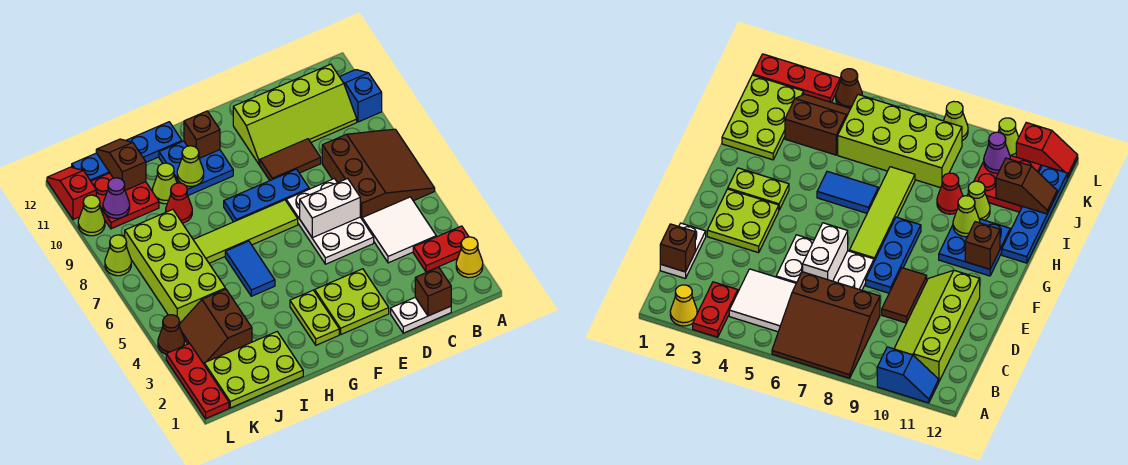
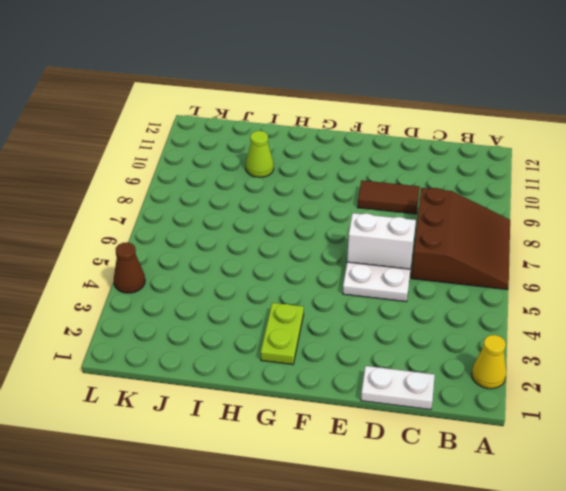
none -> red 1x2 plate [413,226,469,272]
none -> blue 1x2 slope [339,70,382,122]
none -> white 2x2 tile [362,197,436,263]
none -> lime 2x4 slope [233,64,357,165]

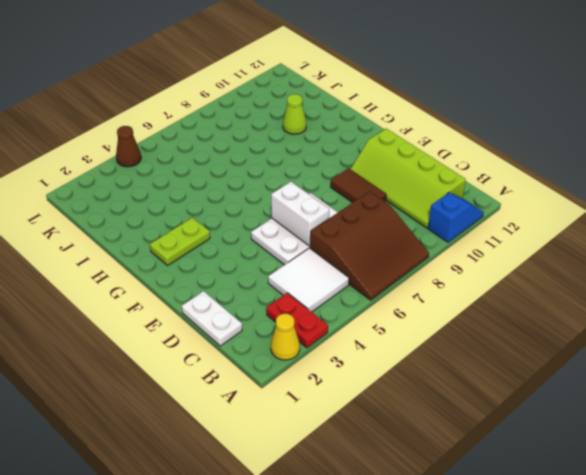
none -> lime 2x2 plate [315,269,389,334]
none -> blue 1x3 plate [224,169,309,222]
none -> lime 1x4 tile [193,200,298,263]
none -> blue 2x2 plate [159,141,233,195]

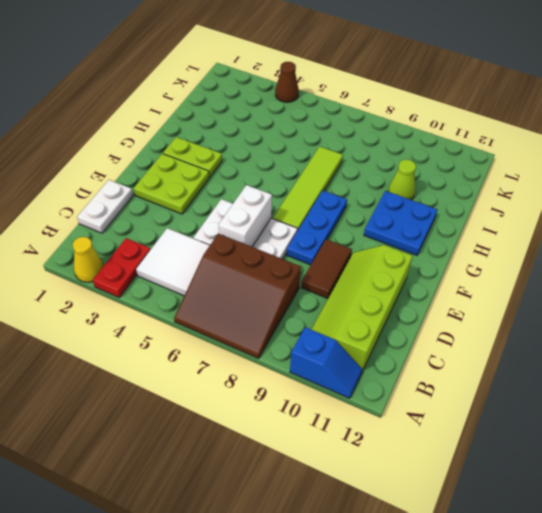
none -> blue 1x2 tile [225,241,275,296]
none -> blue 1x4 plate [72,122,182,181]
none -> lime 2x3 plate [204,332,303,408]
none -> red 1x1 cone [166,183,192,223]

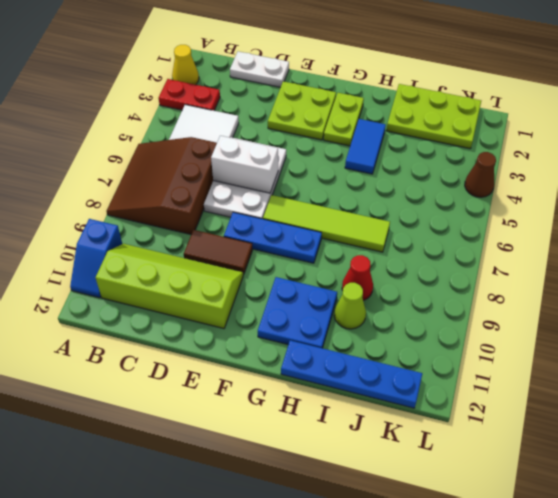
blue 1x2 tile [345,119,386,174] -> blue 1x2 tile moved to [225,241,275,296]
none -> brown 2x2 slope [179,289,252,364]
none -> lime 2x4 brick [125,209,225,323]
none -> red 2x2 plate [91,173,159,229]
none -> red 1x3 plate [166,343,229,419]

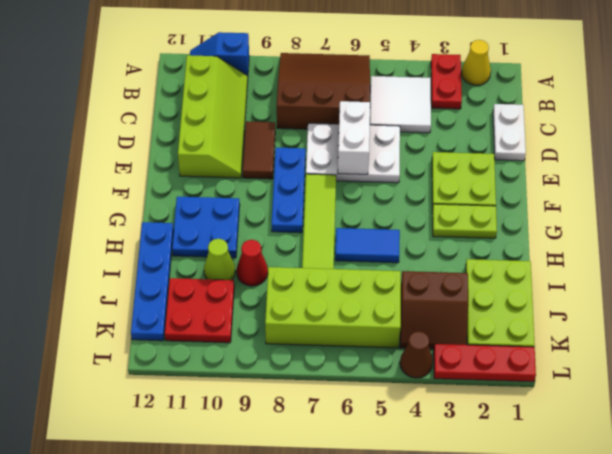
none -> lime 1x1 cone [105,235,131,276]
none -> lime 1x1 cone [78,195,105,236]
none -> red 1x2 slope [47,167,96,220]
none -> brown 1x1 brick [415,267,451,316]

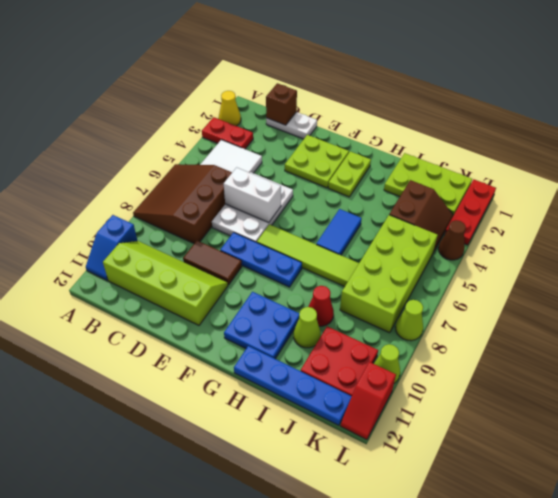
none -> brown 1x1 brick [184,111,220,158]
none -> lime 1x1 cone [177,146,204,186]
none -> brown 1x2 slope [96,139,146,190]
none -> purple 1x1 cone [103,178,130,218]

